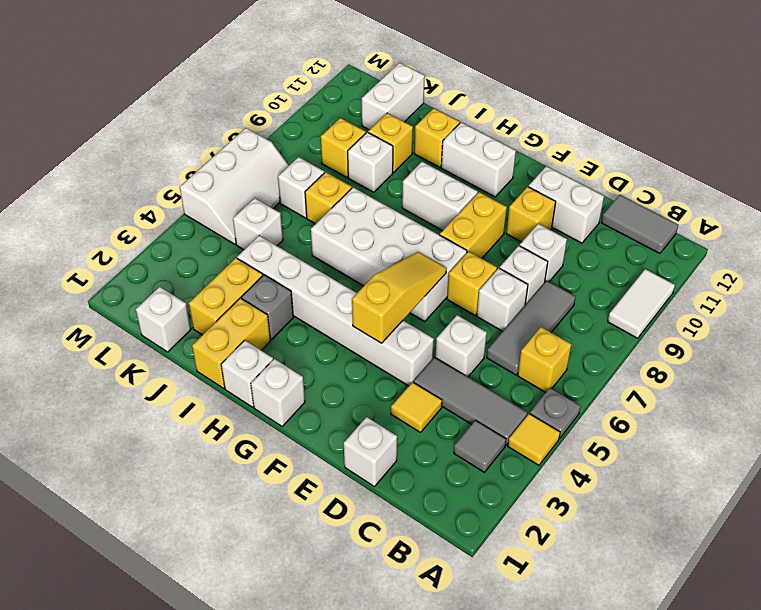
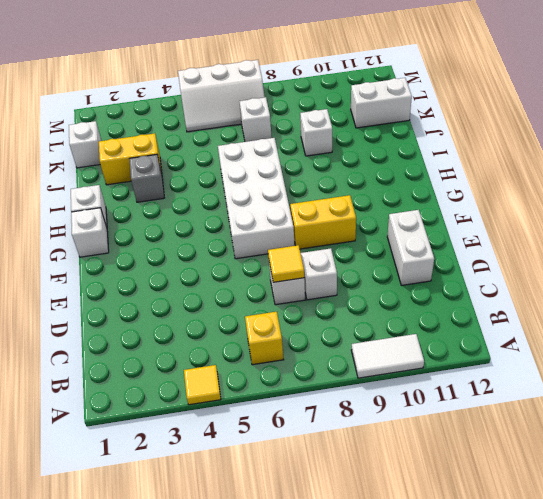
yellow 1x1 tile [268,245,304,283] -> yellow 1x1 tile moved to [391,382,442,433]
none -> grey 1x1 plate [530,388,581,439]
none -> grey 1x1 tile [454,420,506,472]
none -> grey 1x3 tile [414,357,527,445]
none -> grey 1x2 tile [601,195,678,254]

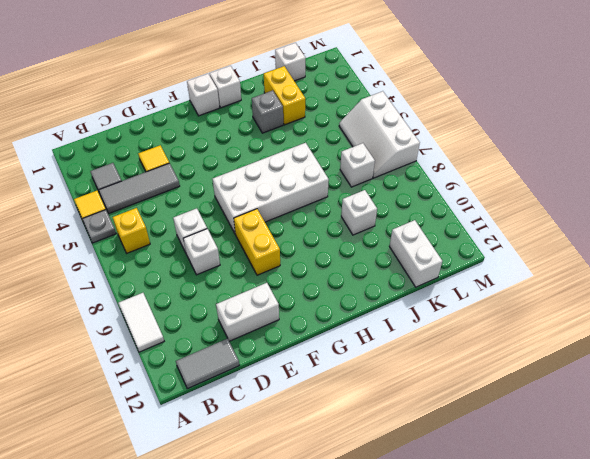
none -> grey 1x3 tile [487,281,576,375]
none -> white 1x1 brick [344,417,397,487]
none -> white 1x1 brick [435,315,487,377]
none -> white 1x1 brick [520,224,567,282]

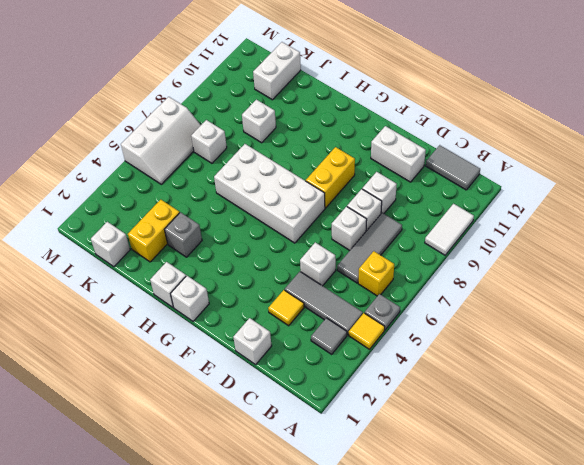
none -> white 1x6 brick [237,236,434,386]
none -> yellow 1x1 brick [447,251,497,315]
none -> yellow 1x1 brick [506,187,556,242]
none -> white 1x2 brick [402,162,478,231]

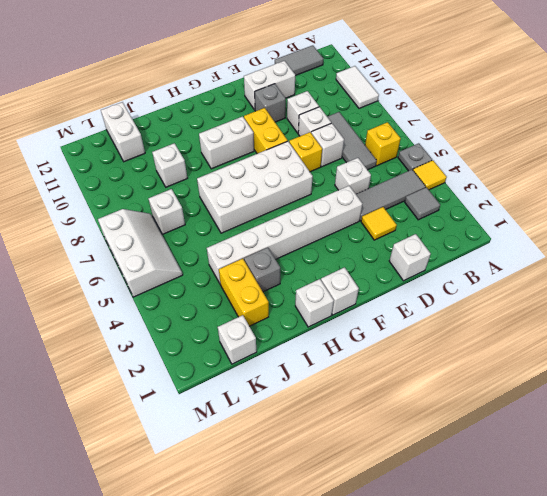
grey 1x1 brick [255,84,286,122] -> yellow 1x1 brick [506,187,556,242]
none -> white 1x2 brick [441,122,516,197]
none -> yellow 1x2 brick [192,298,270,388]
none -> yellow 1x1 brick [414,108,460,167]
none -> yellow 1x1 brick [305,172,352,224]

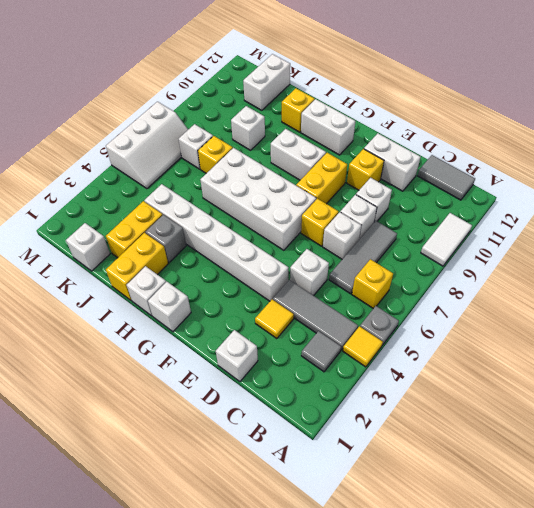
none -> yellow 1x1 brick [368,113,413,172]
none -> white 1x1 brick [233,198,283,250]
none -> yellow 1x1 brick [321,118,366,177]
none -> yellow 1x3 slope [352,252,447,343]

